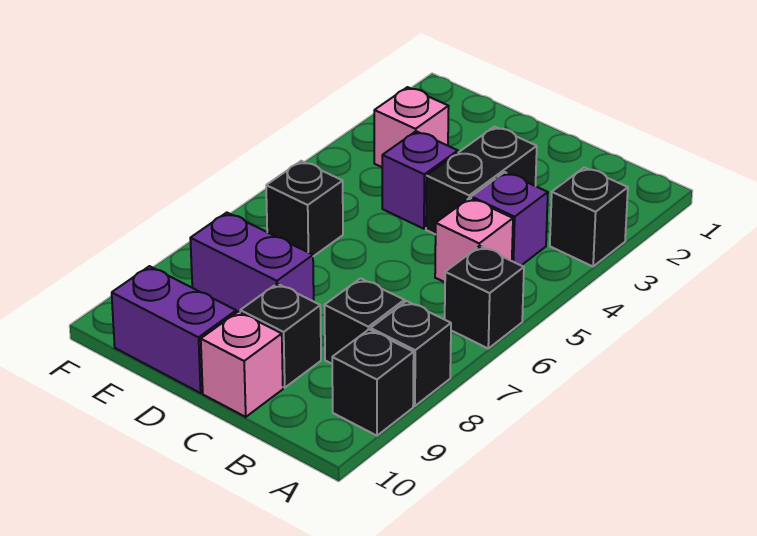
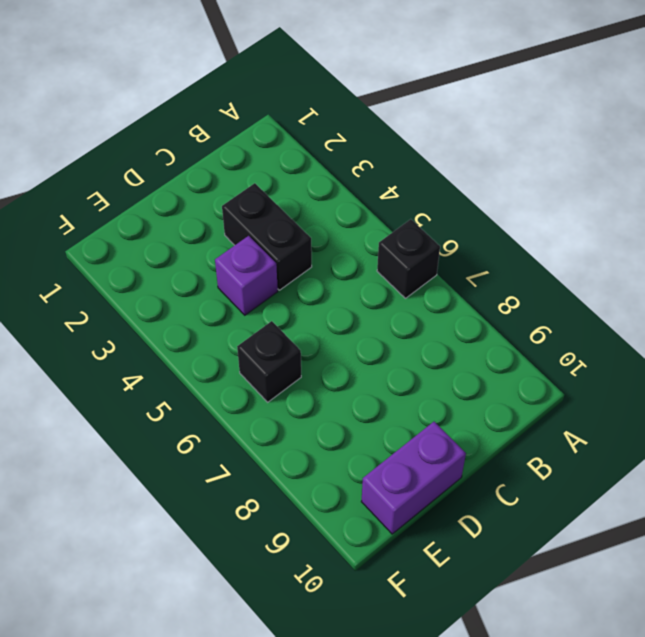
none -> black 1x1 brick [550,167,628,266]
none -> black 1x1 brick [371,301,451,406]
none -> black 1x1 brick [332,329,414,436]

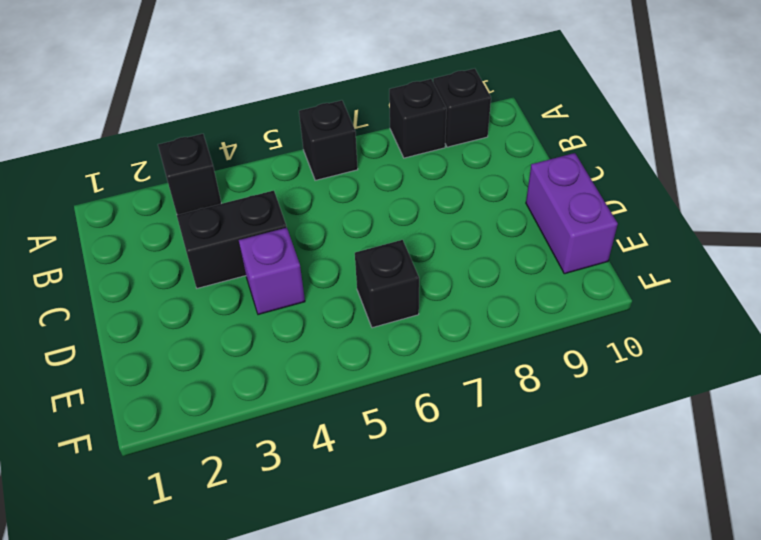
none -> purple 1x1 brick [471,172,548,265]
none -> pink 1x1 brick [435,198,513,282]
none -> black 1x1 brick [324,278,404,364]

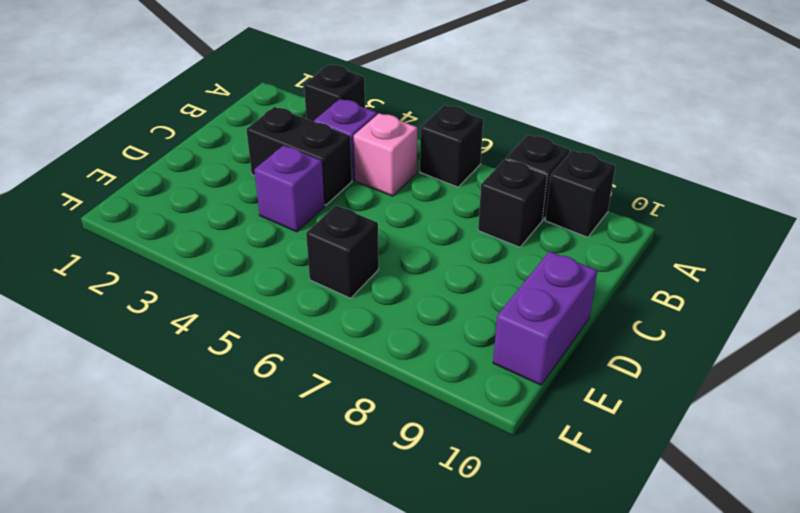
none -> black 1x1 brick [240,284,321,388]
none -> pink 1x1 brick [201,312,283,417]
none -> purple 1x2 brick [190,213,314,313]

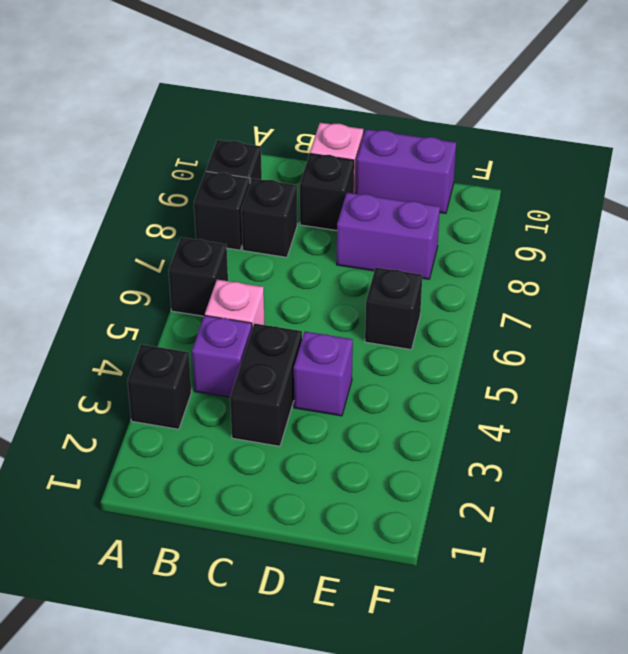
none -> pink 1x1 brick [374,87,449,167]

